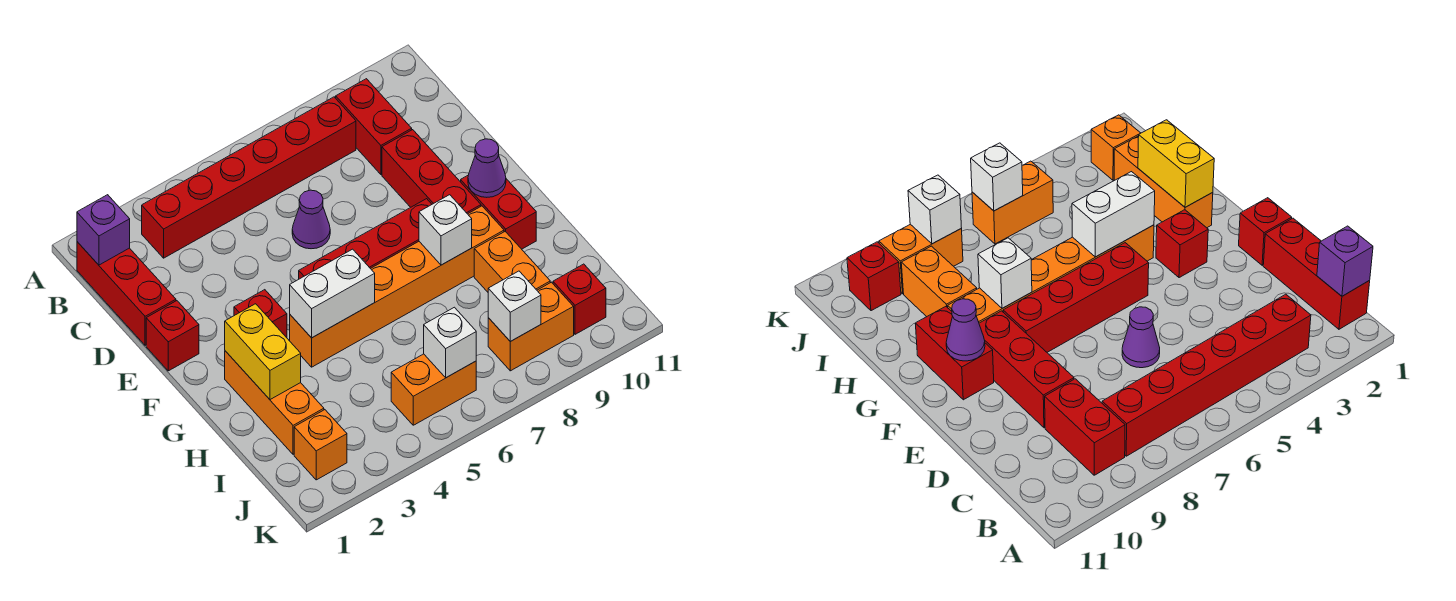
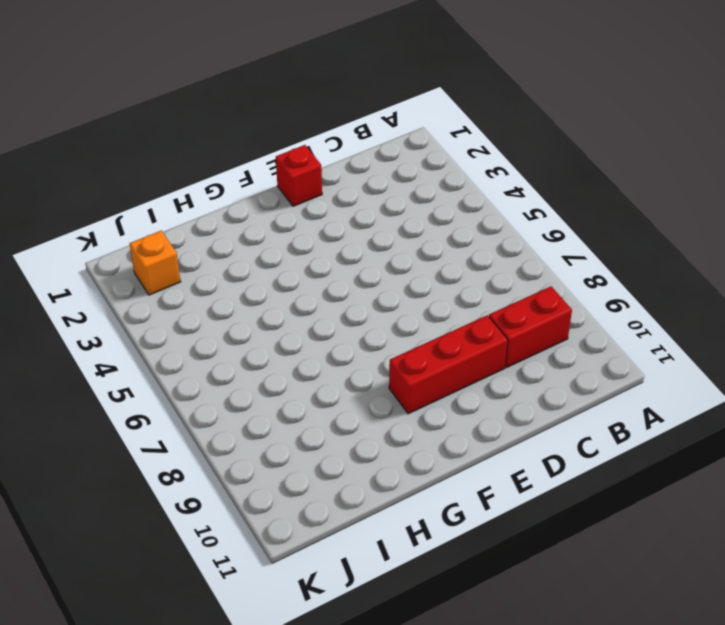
none -> red 1x3 brick [77,242,176,345]
none -> red 1x6 brick [142,97,356,258]
none -> purple 1x1 cone [292,190,330,249]

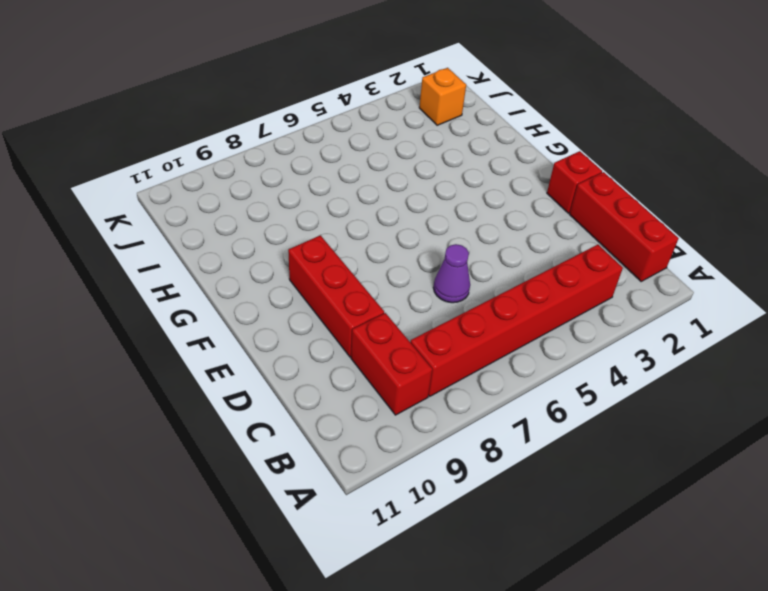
none -> red 1x1 brick [234,290,287,338]
none -> red 1x4 brick [299,199,432,279]
none -> red 1x2 brick [461,176,536,249]

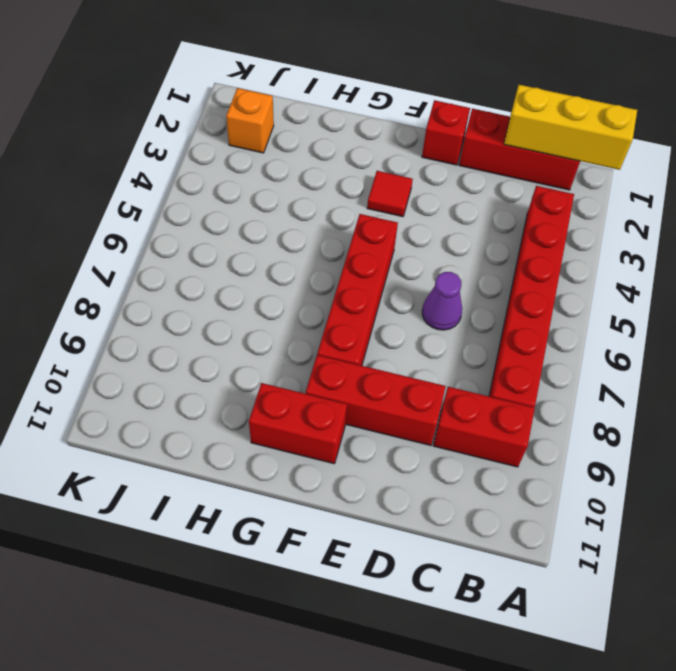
yellow 1x3 brick [504,85,637,170] -> purple 1x1 brick [77,195,130,265]
red 1x1 tile [367,171,413,217] -> red 1x1 brick [234,290,287,338]
none -> orange 1x3 brick [225,351,324,454]
none -> orange 1x6 brick [290,206,504,367]
none -> orange 1x2 brick [474,232,550,292]

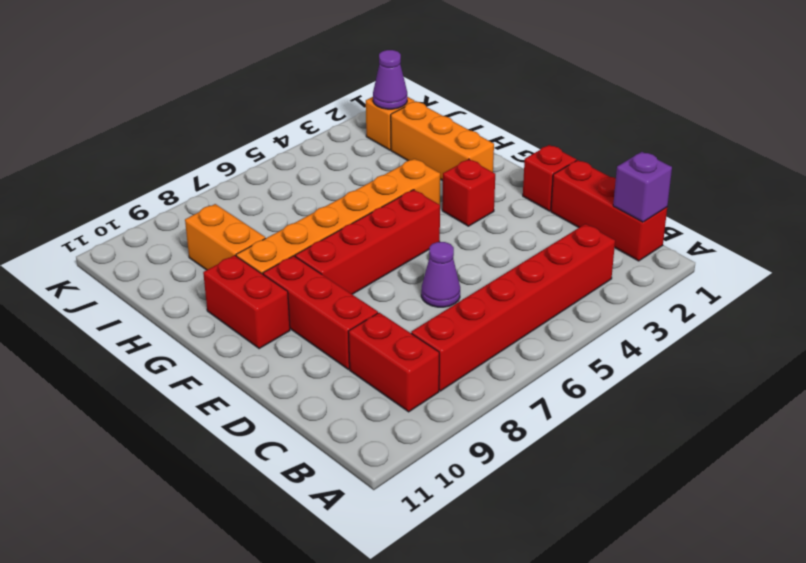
purple 1x1 cone [373,50,407,109] -> purple 1x1 cone moved to [468,139,506,197]
none -> orange 1x2 brick [391,354,476,425]
none -> orange 1x2 brick [488,282,574,371]
none -> red 1x1 brick [553,264,606,334]

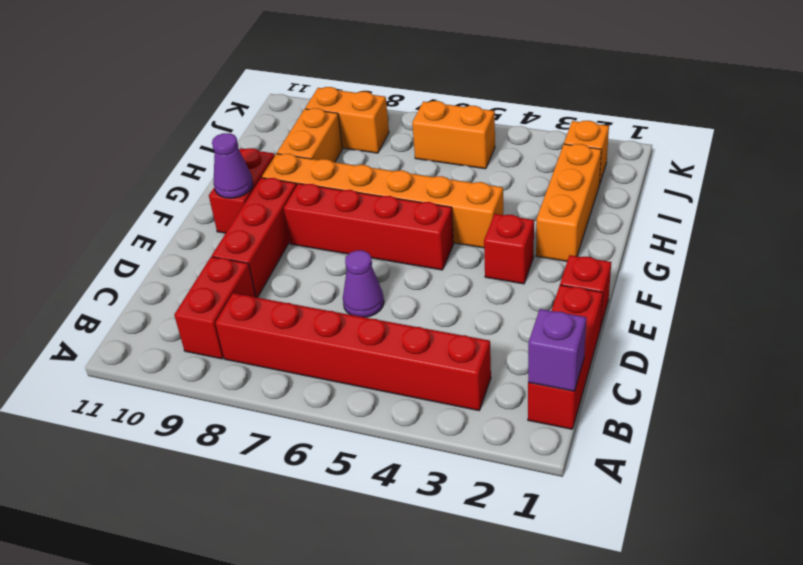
none -> red 1x1 brick [553,264,606,334]
none -> yellow 1x2 brick [225,304,301,400]
none -> white 1x2 brick [290,249,375,338]

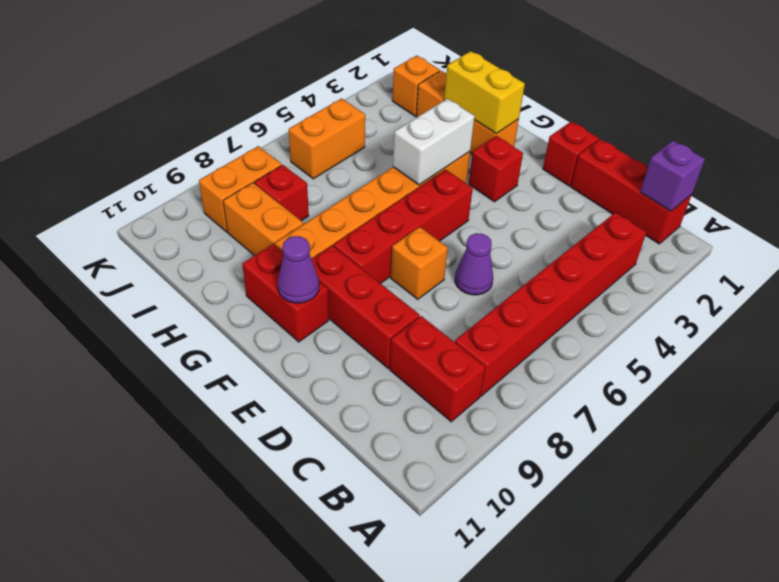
orange 1x1 brick [391,227,448,299] -> none
red 1x1 brick [254,165,309,221] -> red 1x1 brick moved to [553,264,606,334]
none -> white 1x1 brick [419,195,472,265]
none -> white 1x1 brick [424,307,476,378]
none -> white 1x1 brick [488,271,541,341]

